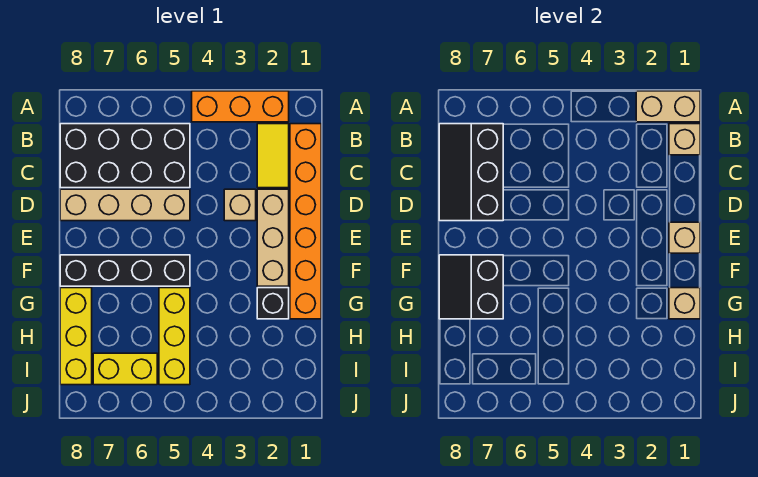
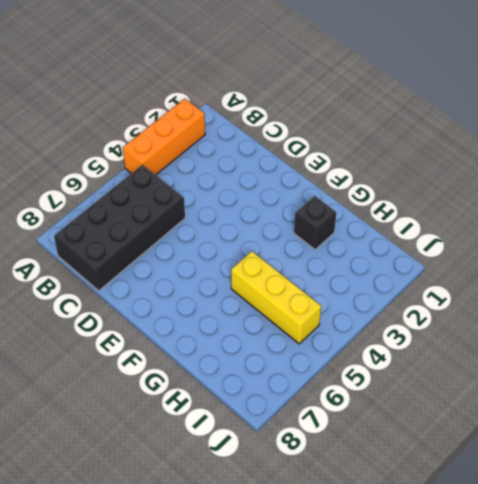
none -> orange 1x6 brick [290,124,321,319]
none -> yellow 1x2 tile [257,124,289,188]
none -> tan 1x3 brick [257,189,289,286]

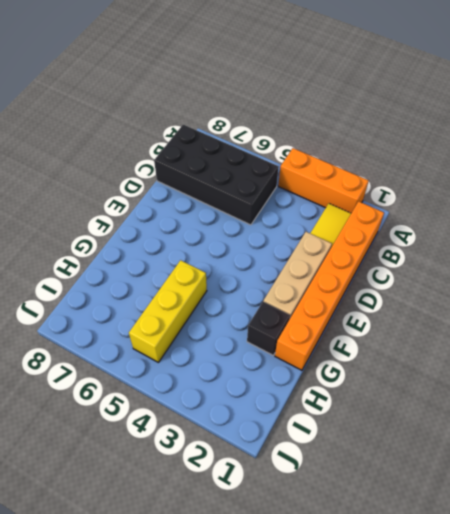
none -> tan 1x1 brick [224,189,256,221]
none -> tan 1x4 brick [60,189,190,221]
none -> black 1x4 brick [60,255,190,286]

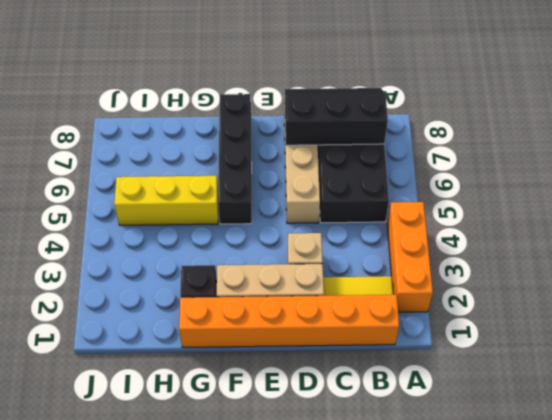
none -> yellow 1x3 brick [60,288,92,385]
none -> yellow 1x2 brick [93,353,157,385]
none -> tan 1x2 brick [636,91,700,122]

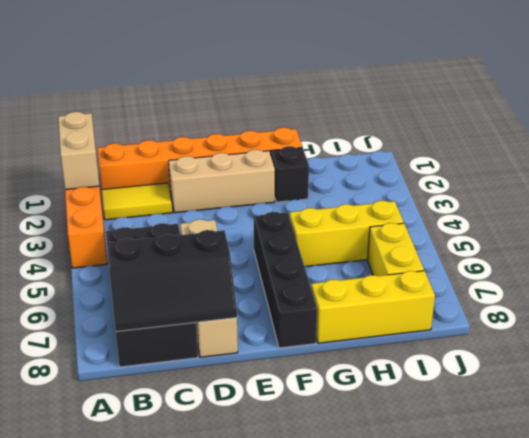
none -> tan 1x1 brick [224,189,256,221]
none -> tan 1x1 brick [669,124,700,155]
none -> tan 1x1 brick [669,222,700,253]

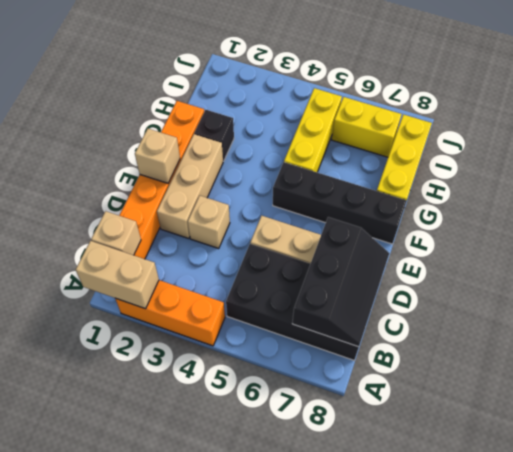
none -> yellow 1x2 tile [257,124,289,188]
none -> black 2x2 slope [439,255,503,319]
none -> tan 1x1 brick [669,288,700,319]

